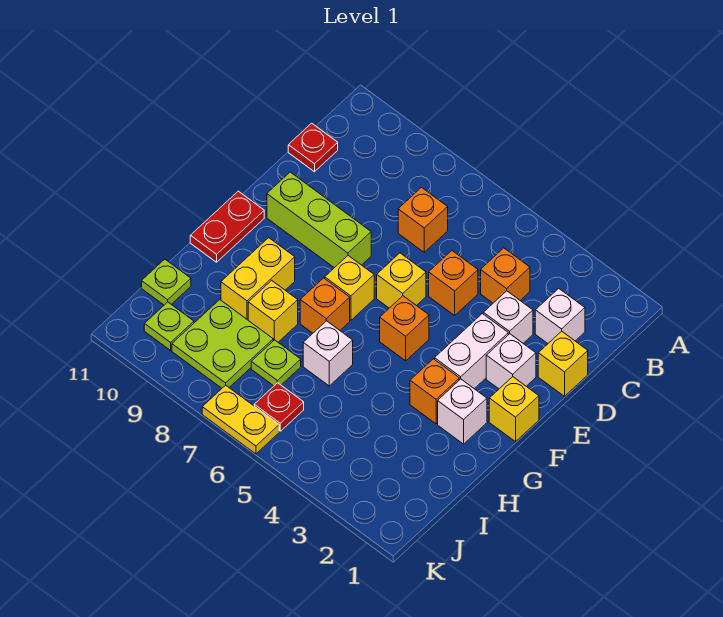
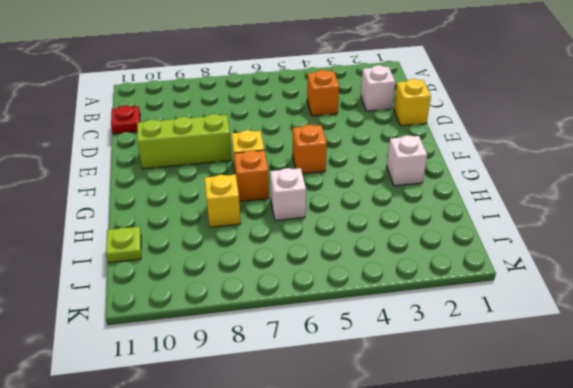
none -> orange 1x1 brick [398,188,448,252]
none -> white 1x1 brick [483,291,533,343]
none -> orange 1x1 brick [429,251,478,315]

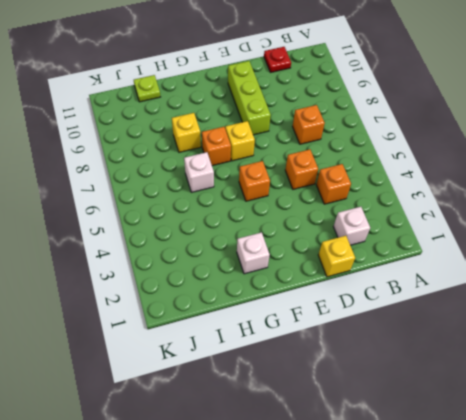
none -> white 1x1 brick [483,291,533,343]
none -> white 1x1 brick [486,334,536,389]
none -> white 1x2 brick [435,314,508,389]

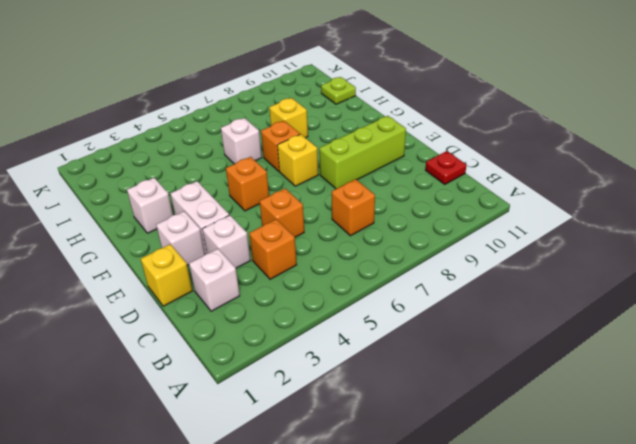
none -> yellow 1x1 brick [377,253,426,308]
none -> yellow 1x1 brick [489,377,539,442]
none -> red 1x2 plate [190,191,264,262]

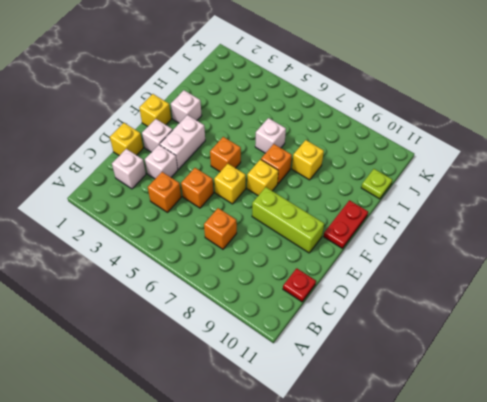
none -> orange 1x1 brick [410,359,459,424]
none -> yellow 1x2 brick [221,238,295,320]
none -> lime 1x1 plate [251,340,301,386]

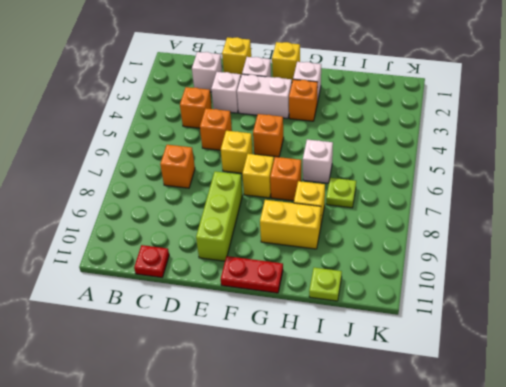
none -> lime 2x2 plate [172,300,273,388]
none -> red 1x1 plate [254,383,304,431]
none -> lime 1x1 plate [144,302,194,350]

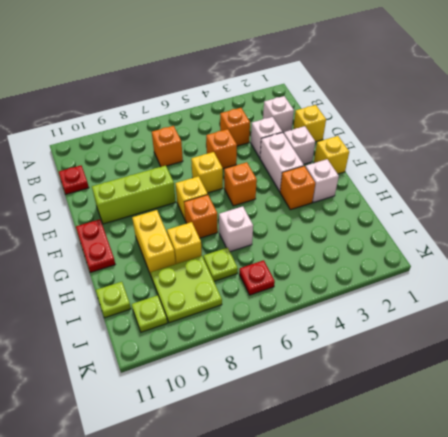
none -> yellow 1x2 plate [202,385,279,454]

